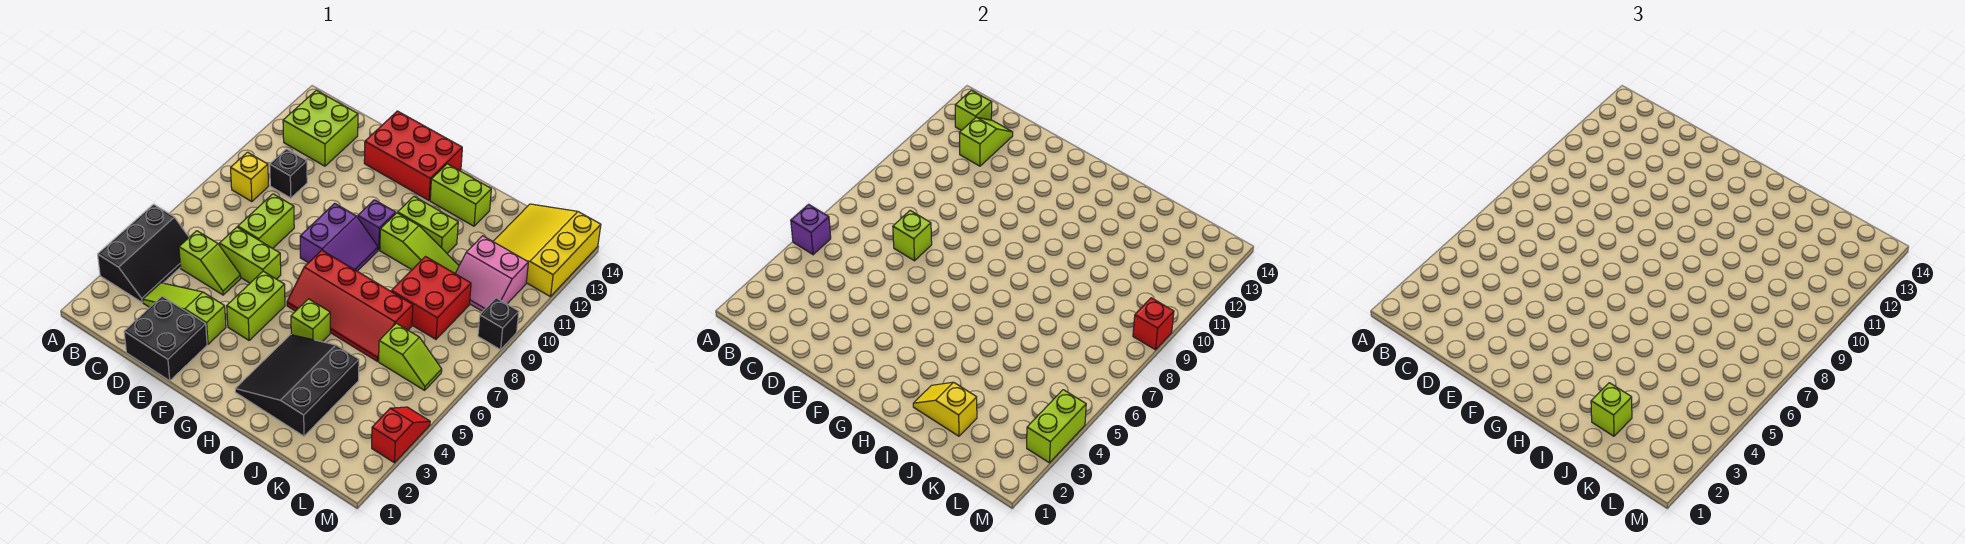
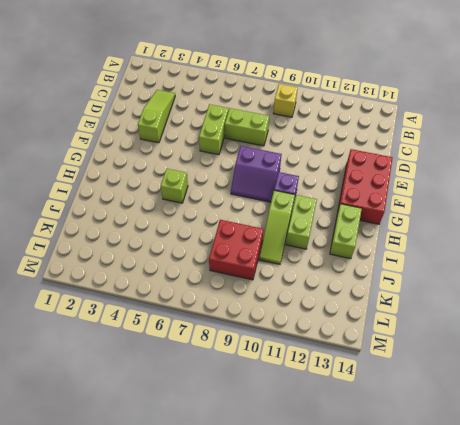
none -> black 2x3 slope [98,204,189,302]
none -> lime 2x2 brick [283,90,358,166]
none -> lime 1x2 slope [179,231,241,295]
none -> black 1x1 brick [270,149,307,198]

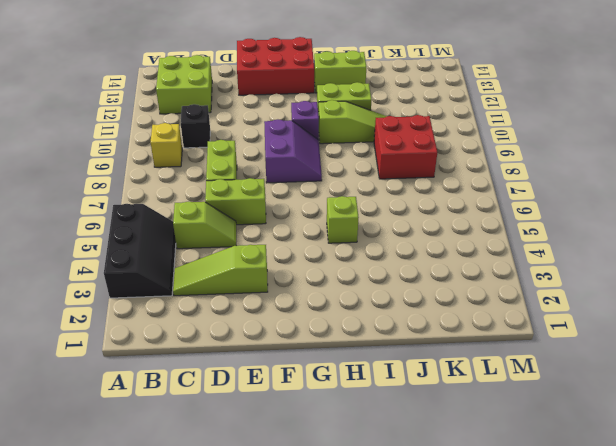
none -> black 2x2 brick [124,296,207,381]
none -> lime 1x2 brick [227,271,285,340]
none -> red 2x4 slope [287,250,413,361]
none -> black 3x3 slope [235,335,359,436]

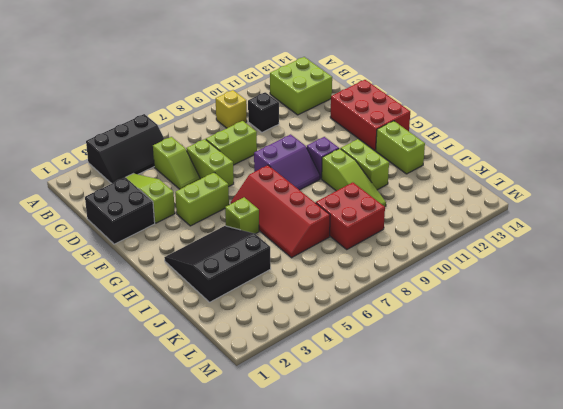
none -> lime 1x2 slope [379,323,442,390]
none -> pink 2x2 slope [455,236,528,311]
none -> yellow 3x3 slope [493,204,601,297]
none -> red 1x2 slope [372,407,430,463]

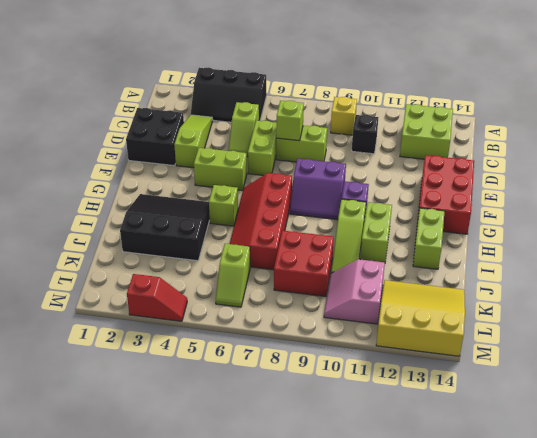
none -> black 1x1 brick [478,298,519,350]
none -> purple 1x1 brick [791,204,831,255]
none -> lime 1x1 brick [955,90,992,130]
none -> lime 1x2 slope [960,117,1013,166]

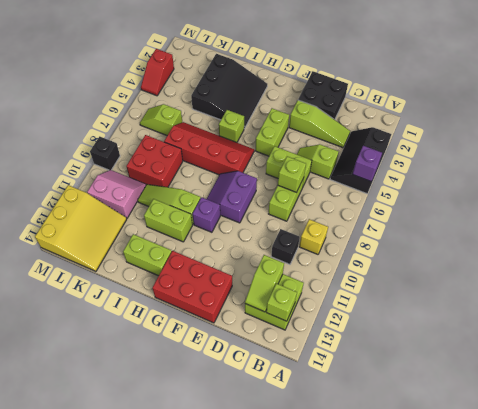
none -> yellow 1x2 slope [913,382,977,436]
none -> lime 1x2 brick [1027,390,1086,463]
none -> red 1x1 brick [1133,298,1174,350]
none -> lime 1x1 brick [1591,383,1632,436]

